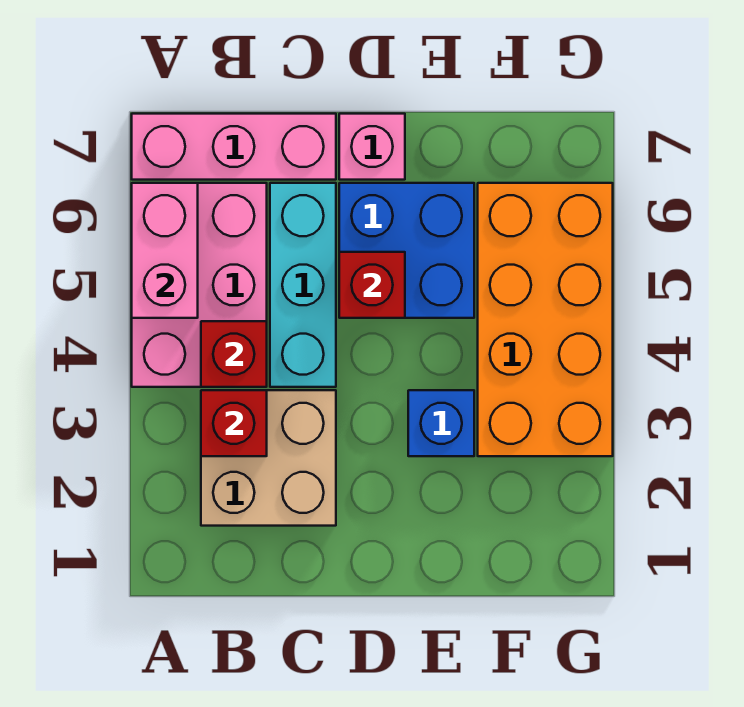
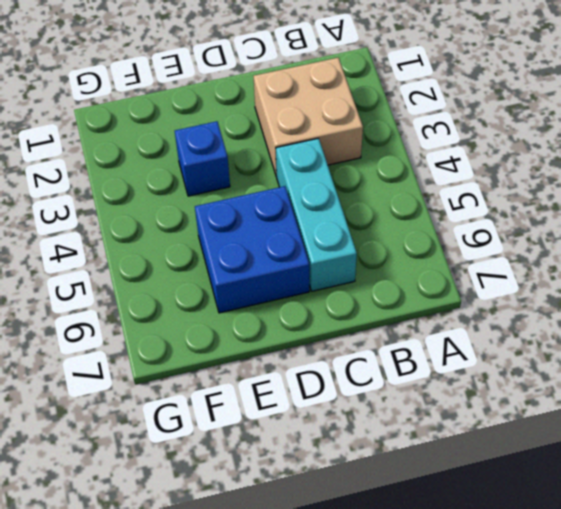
none -> pink 2x3 brick [132,183,267,387]
none -> pink 1x3 brick [132,114,336,180]
none -> pink 1x1 brick [339,114,405,180]

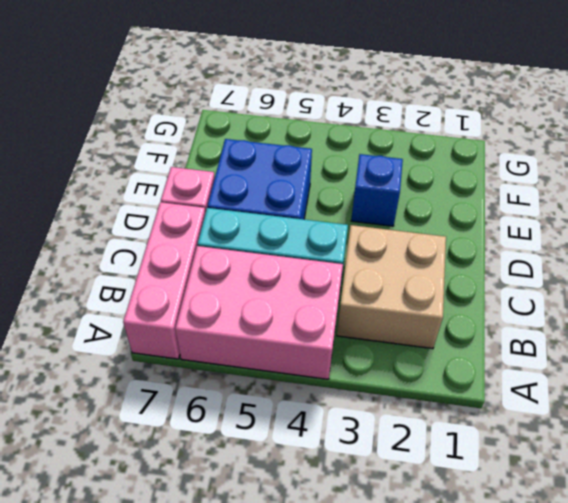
none -> orange 2x4 brick [478,183,613,456]
none -> pink 1x2 brick [132,183,198,318]
none -> red 1x1 brick [201,390,267,456]

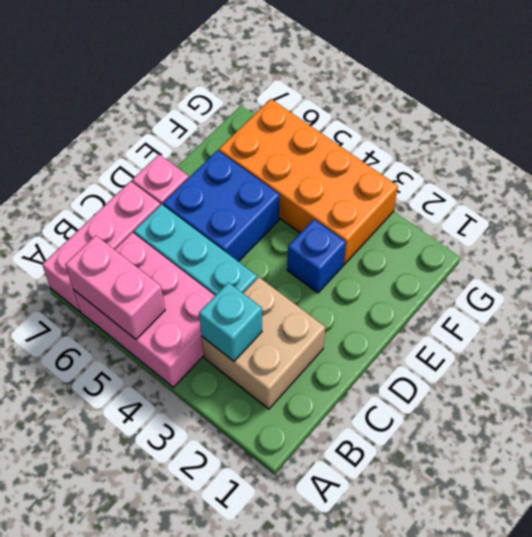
cyan 1x1 brick [199,282,262,361] -> red 1x1 brick [201,390,267,456]
none -> red 1x1 brick [201,321,267,387]
none -> red 1x1 brick [339,252,405,318]

